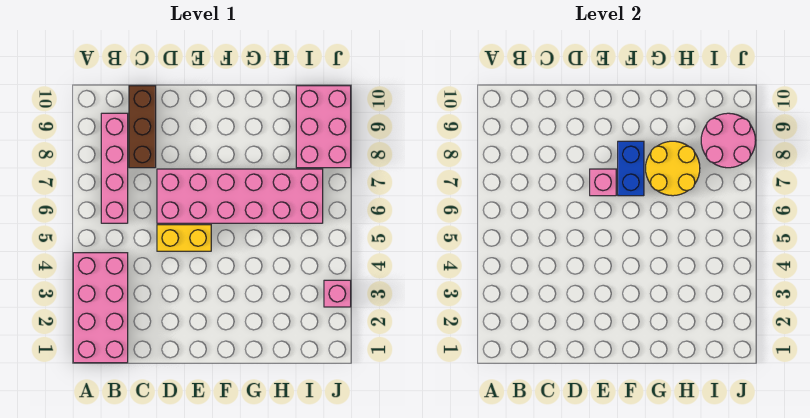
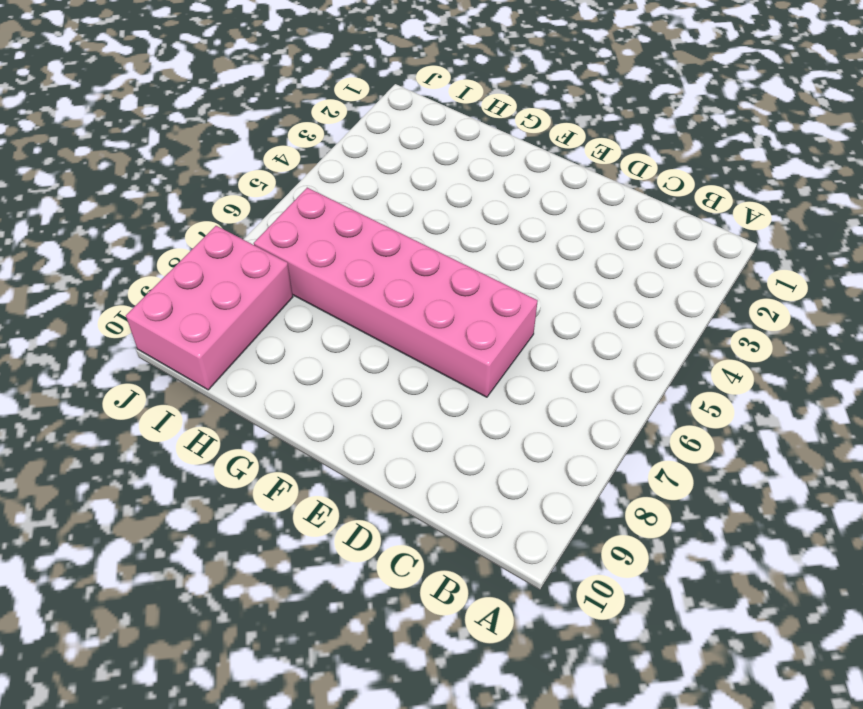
none -> pink 2x4 brick [73,253,128,363]
none -> pink 1x4 brick [101,113,128,223]

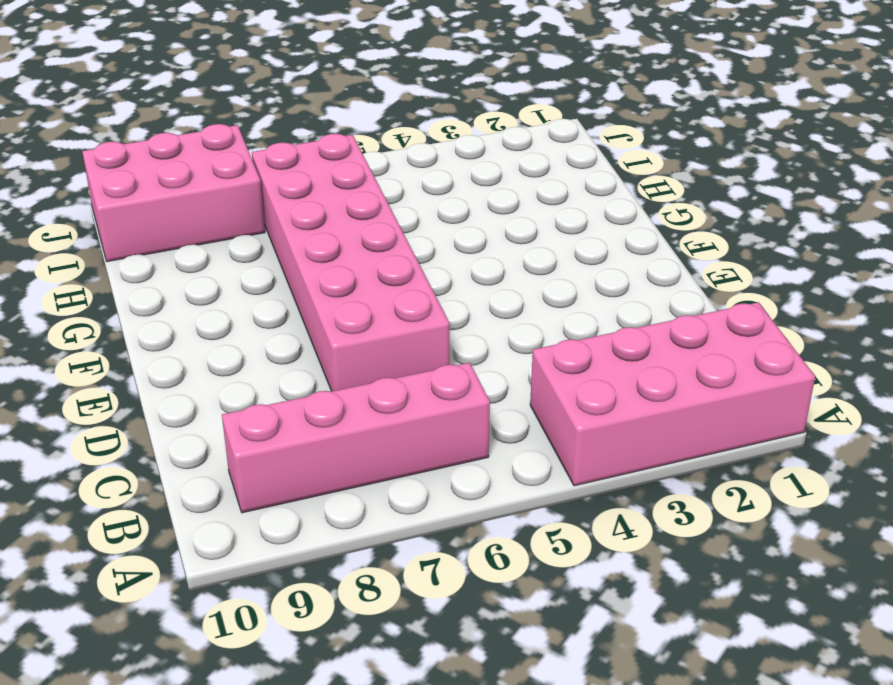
none -> brown 1x3 brick [129,86,156,168]
none -> yellow 1x2 brick [157,225,211,251]

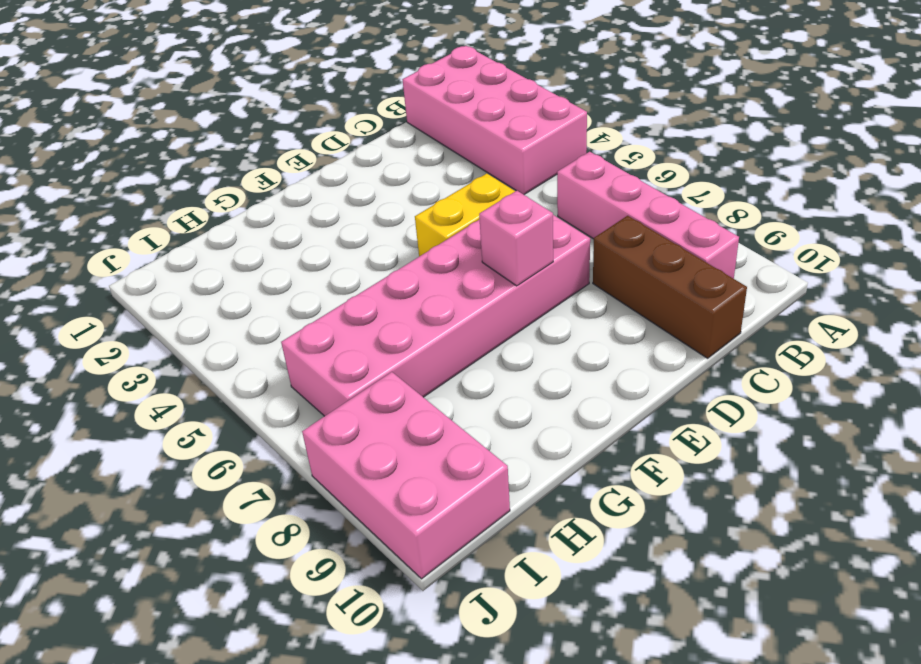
none -> pink 1x1 brick [324,280,351,307]
none -> blue 1x2 brick [618,141,644,196]

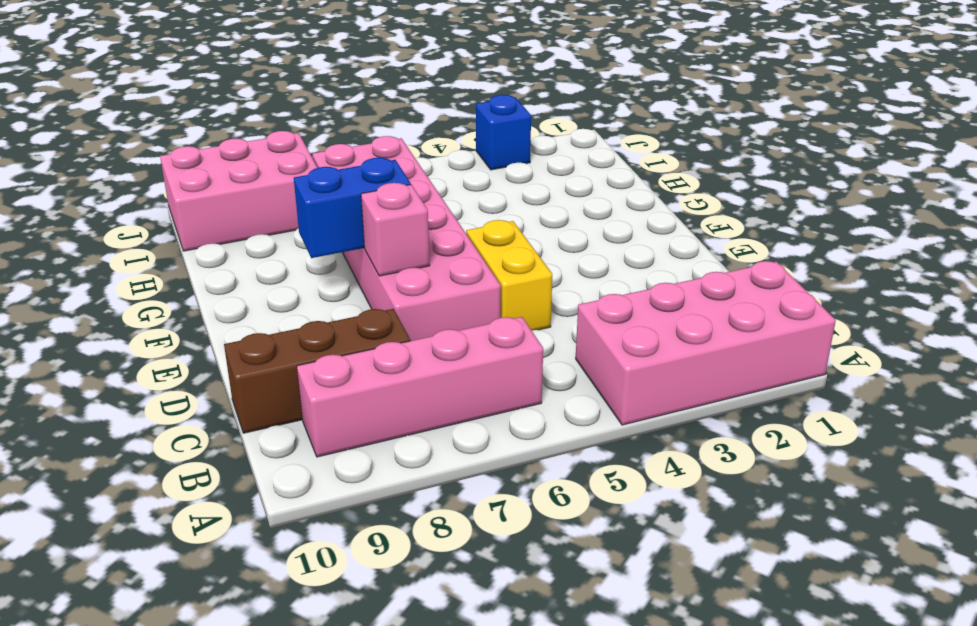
blue 1x1 brick [476,95,531,170] -> pink 1x1 brick [324,280,351,307]
none -> yellow 2x2 round brick [646,141,700,196]
none -> pink 2x2 round brick [701,113,756,168]

